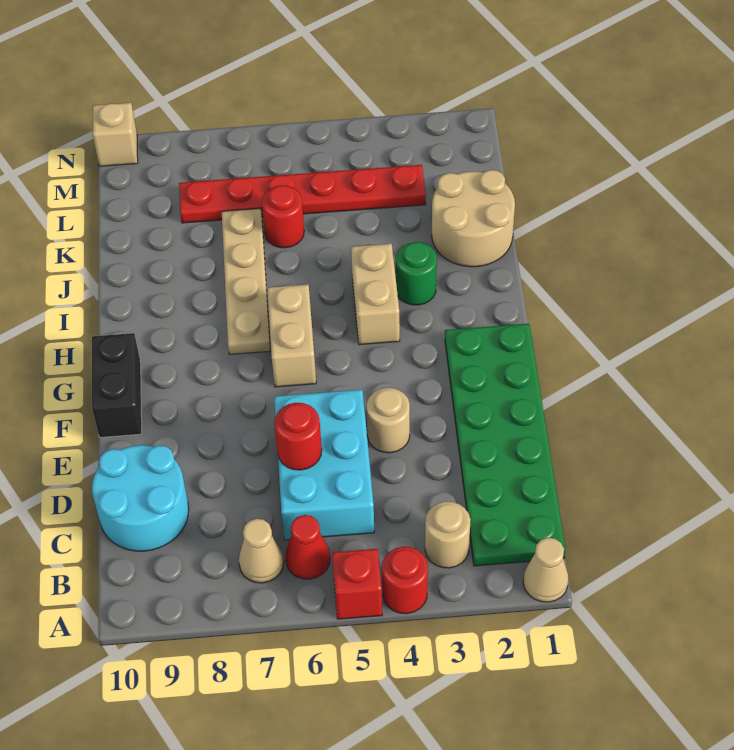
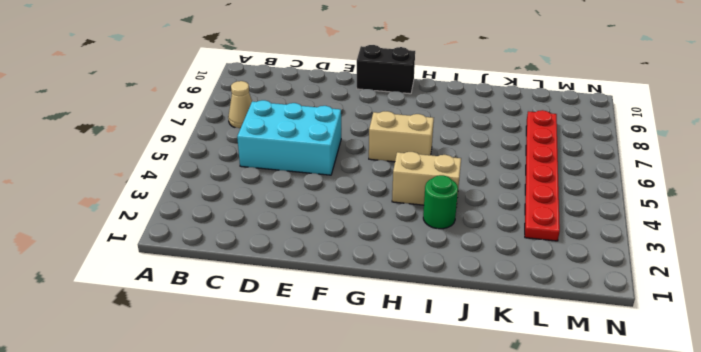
none -> tan 1x1 cone [523,538,568,602]
none -> red 1x1 round brick [382,547,428,614]
none -> red 1x1 brick [332,549,382,619]

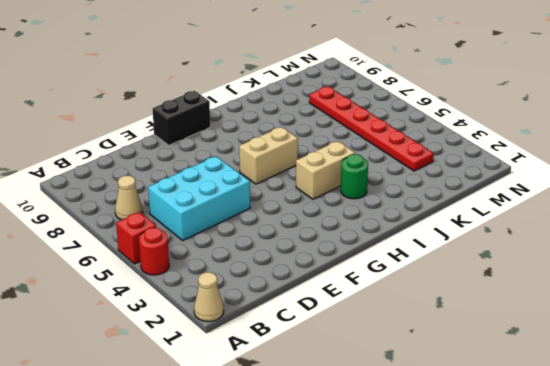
none -> green 2x6 plate [445,324,566,566]
none -> tan 1x1 round brick [425,502,471,568]
none -> red 1x1 cone [285,515,330,579]

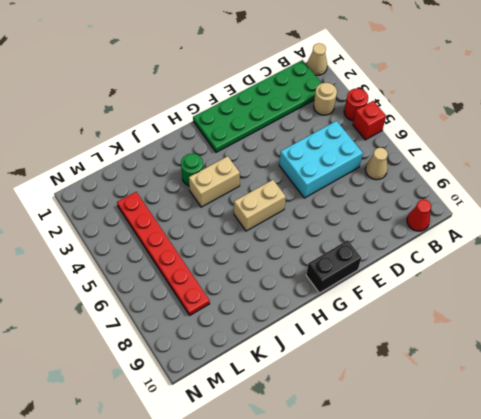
red 1x1 cone [407,199,431,231] -> red 1x1 cone moved to [285,515,330,579]
none -> cyan 2x2 round brick [92,445,189,551]
none -> tan 1x1 round brick [367,388,410,453]
none -> tan 1x4 plate [222,209,270,354]

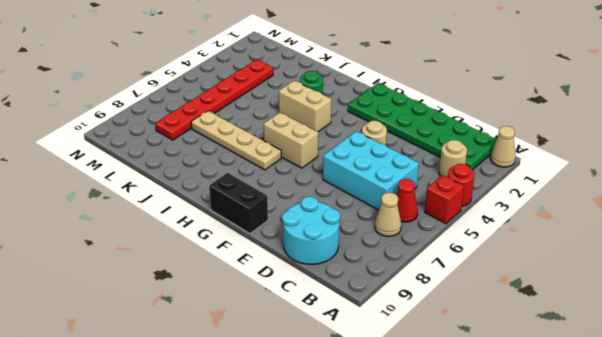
none -> tan 2x2 round brick [432,170,515,267]
none -> red 1x1 round brick [262,185,304,248]
none -> tan 1x1 brick [93,103,138,166]

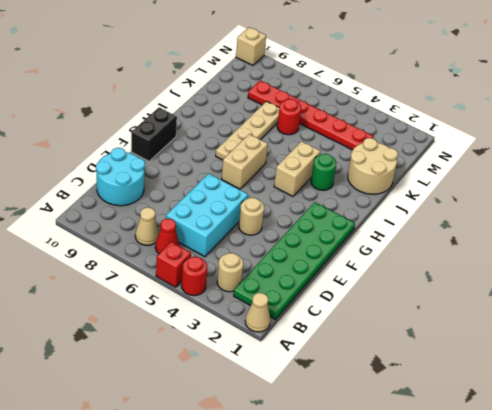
none -> red 1x1 round brick [274,403,322,470]

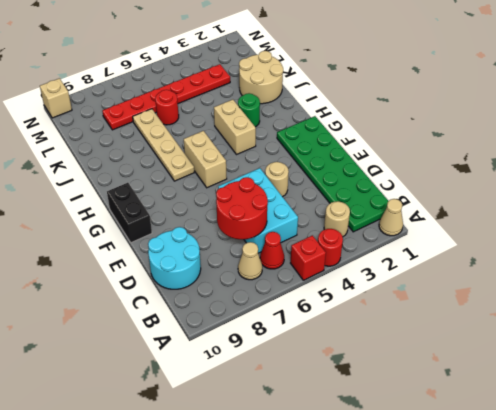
red 2x2 round brick [216,177,268,239] -> red 1x1 round brick [274,403,322,470]

